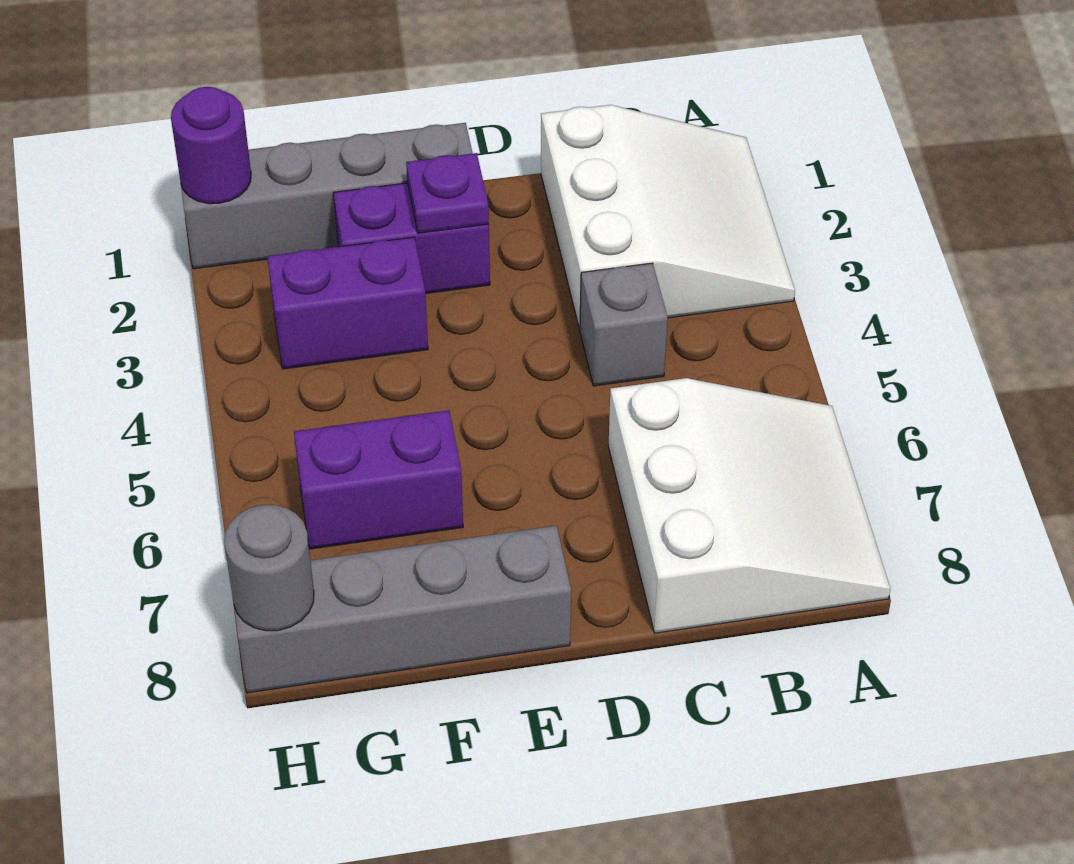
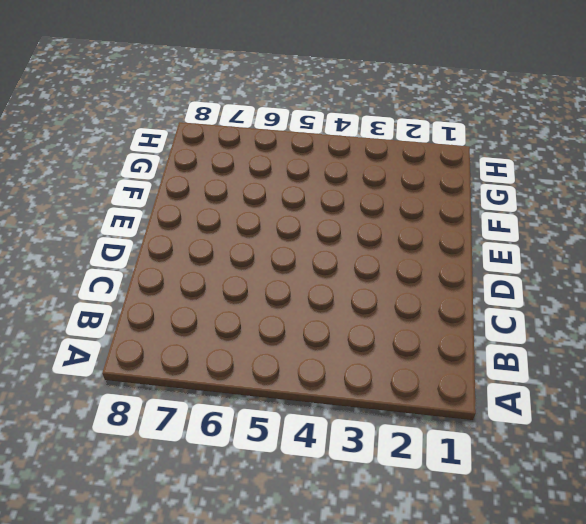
none -> white 3x3 slope [541,105,795,329]
none -> white 3x3 slope [608,378,890,633]

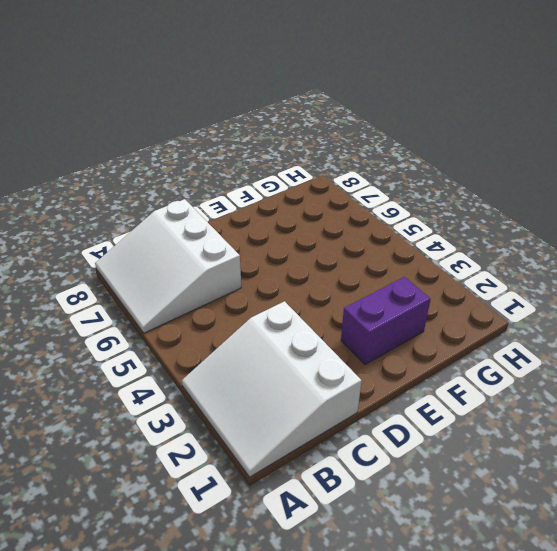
none -> grey 1x1 brick [580,263,668,386]
none -> grey 1x4 brick [181,123,473,269]

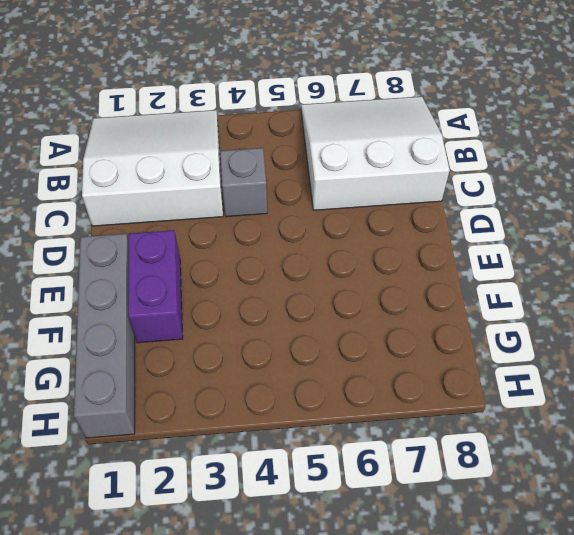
none -> grey 1x4 brick [234,526,571,693]
none -> purple 1x2 brick [267,237,428,369]

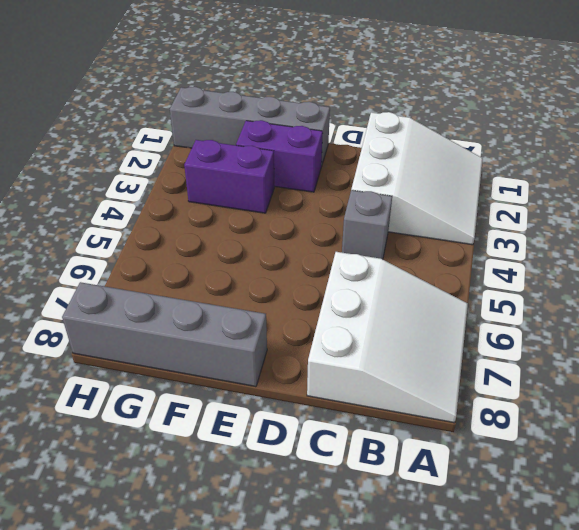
none -> purple 1x2 brick [294,410,463,549]
none -> purple 1x1 plate [406,153,489,233]

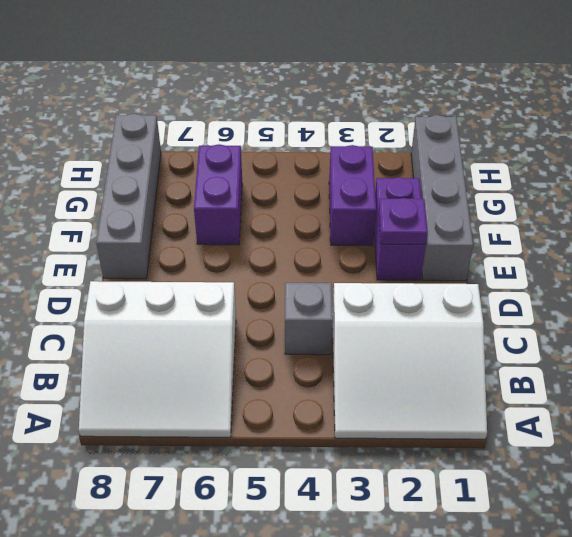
none -> purple 1x1 round brick [171,87,251,204]
none -> grey 1x1 round brick [224,505,314,631]

